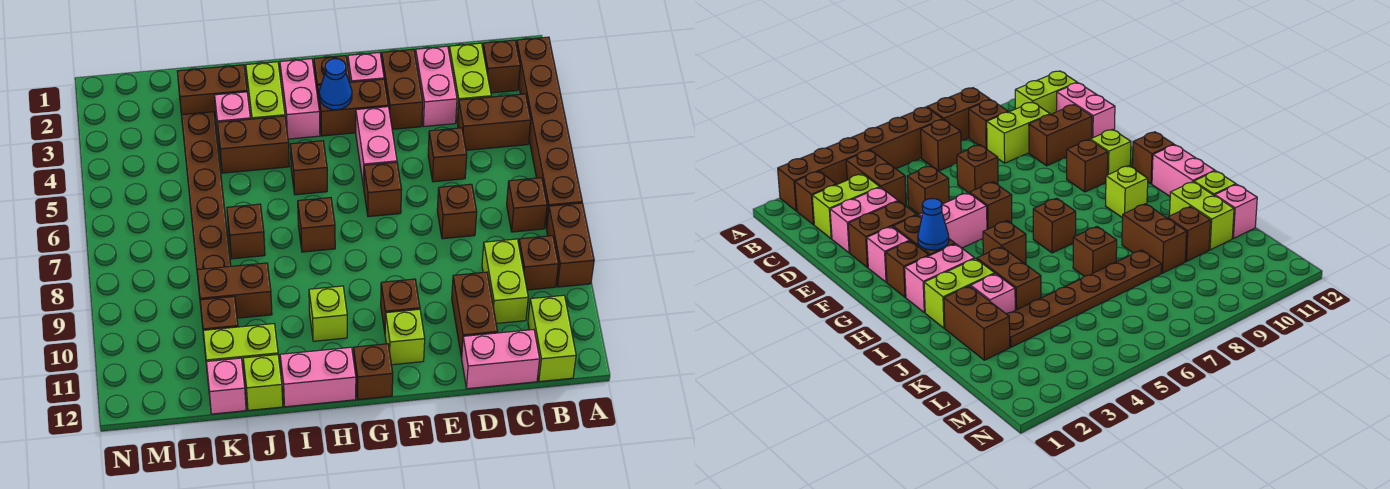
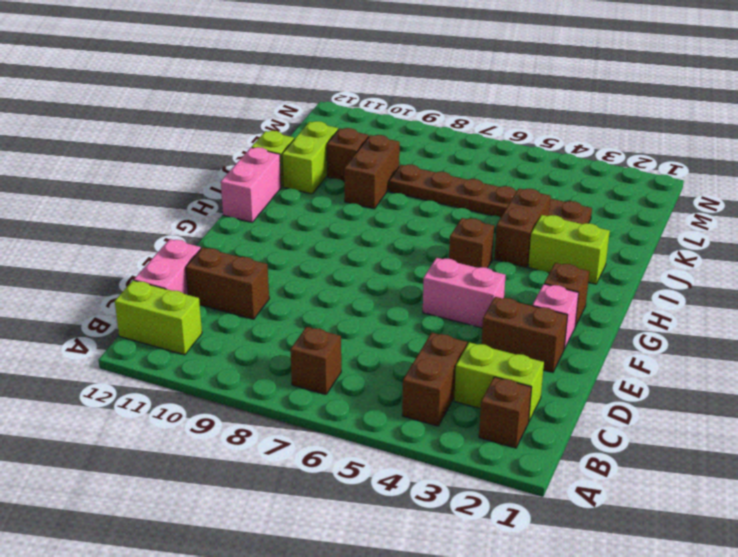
none -> brown 1x6 brick [516,37,582,228]
none -> brown 1x2 brick [546,203,594,287]
none -> brown 1x1 brick [519,236,558,290]
none -> lime 1x2 brick [482,239,528,323]

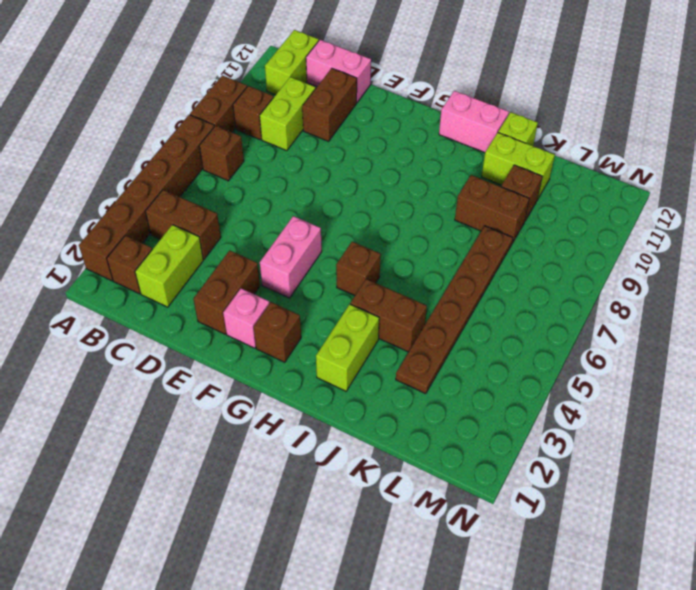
none -> pink 1x2 brick [415,46,457,126]
none -> brown 1x1 brick [428,128,467,182]
none -> brown 1x1 brick [437,184,477,239]
none -> brown 1x2 brick [318,79,388,136]

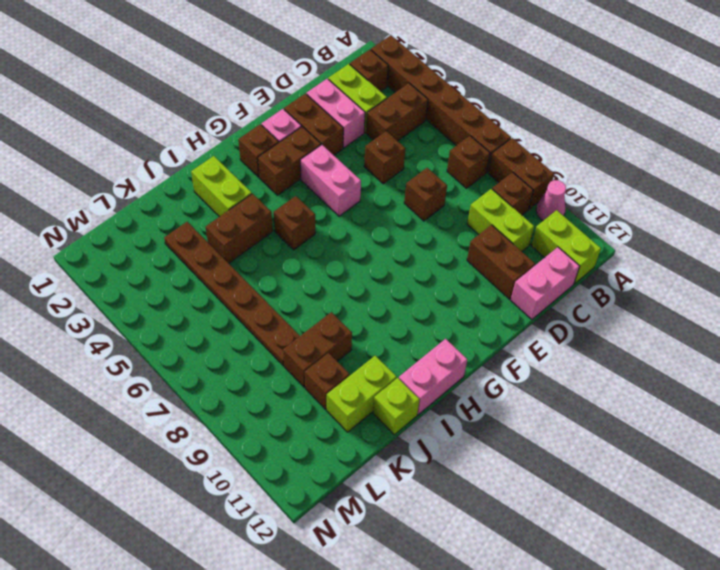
pink 1x1 cone [536,180,566,221] -> none
none -> brown 1x1 brick [364,162,402,217]
none -> brown 1x1 brick [381,279,420,332]
none -> lime 1x1 brick [385,309,425,365]
none -> brown 1x1 brick [353,344,393,400]

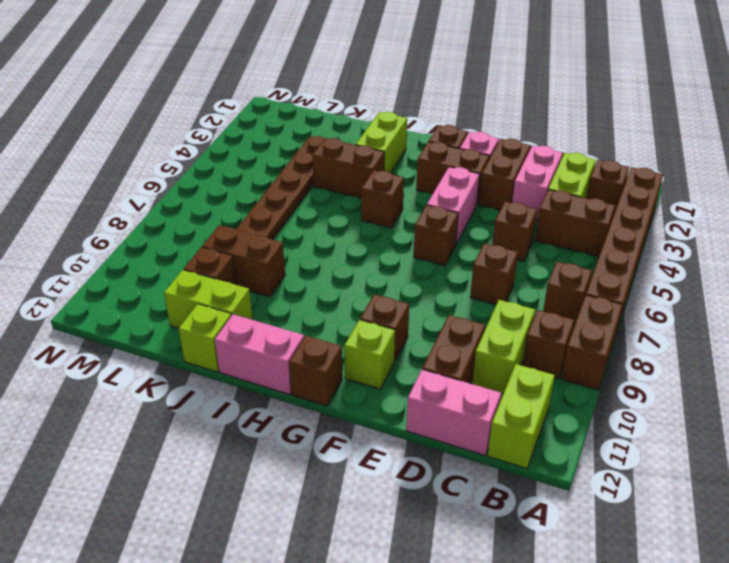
none -> pink 1x2 brick [280,59,320,139]
none -> brown 1x1 brick [298,198,335,252]
none -> lime 1x1 brick [309,286,347,341]
none -> brown 1x2 brick [177,65,247,118]

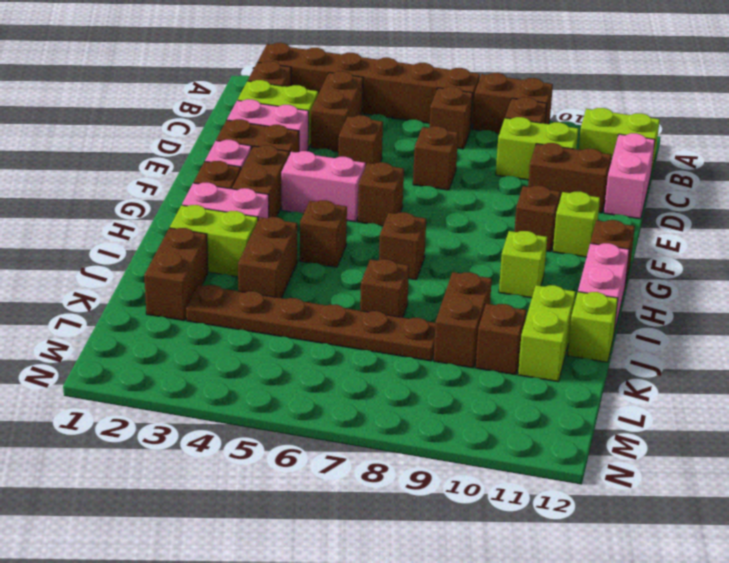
none -> pink 1x1 brick [215,92,250,140]
none -> pink 1x1 brick [206,358,246,414]
none -> blue 1x1 cone [319,59,352,110]

